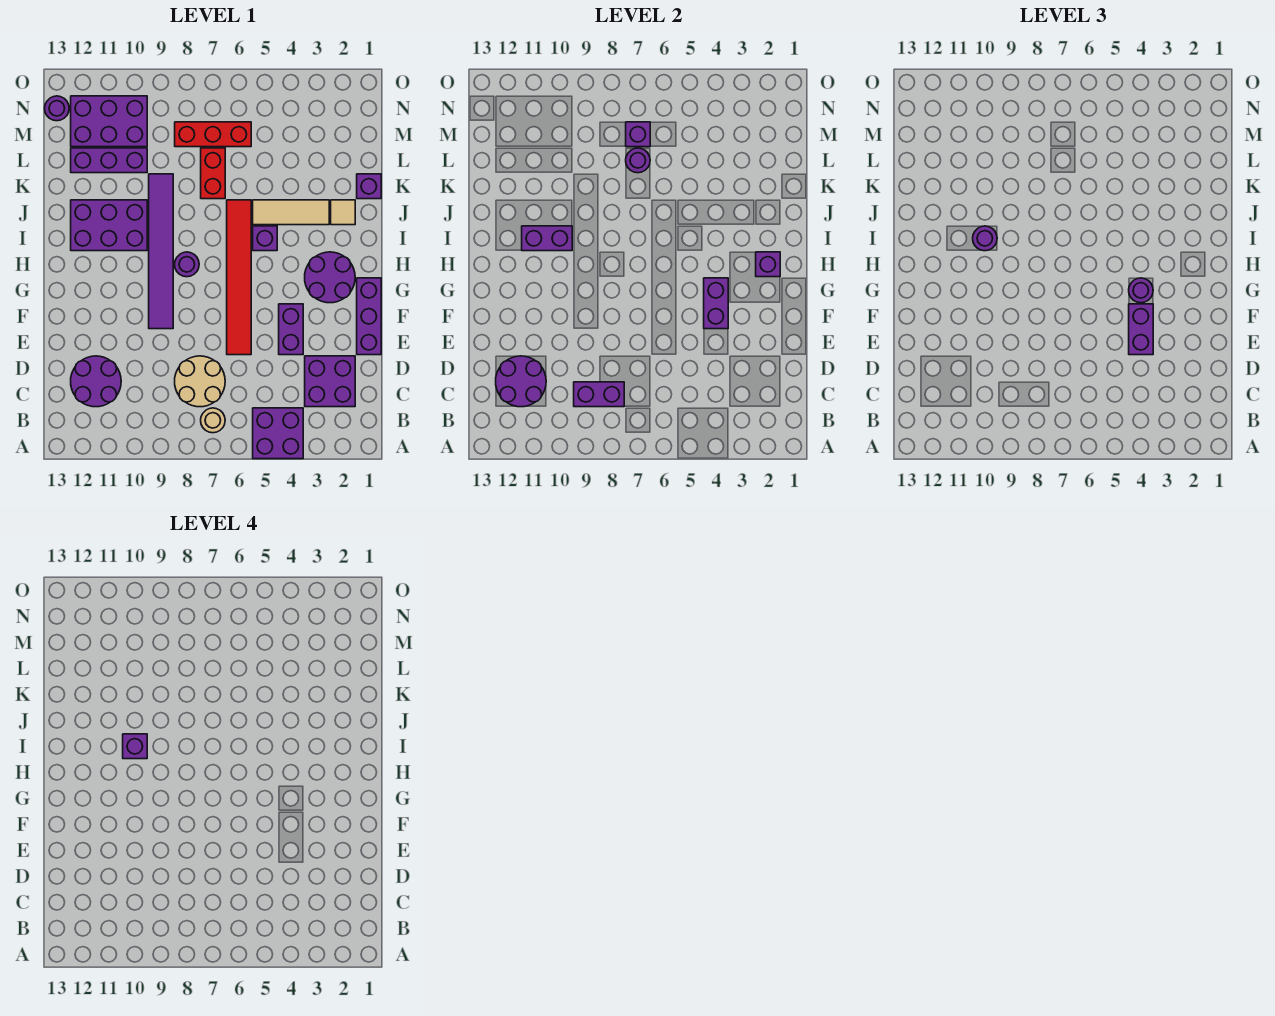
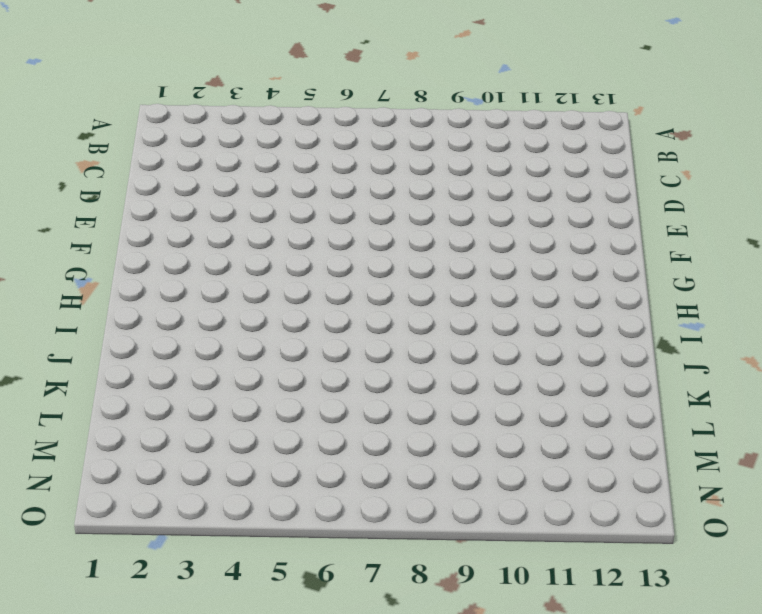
none -> purple 2x2 brick [253,408,303,459]
none -> tan 1x1 round brick [201,408,225,433]
none -> purple 2x2 brick [305,356,355,407]
none -> tan 2x2 round brick [175,356,225,407]

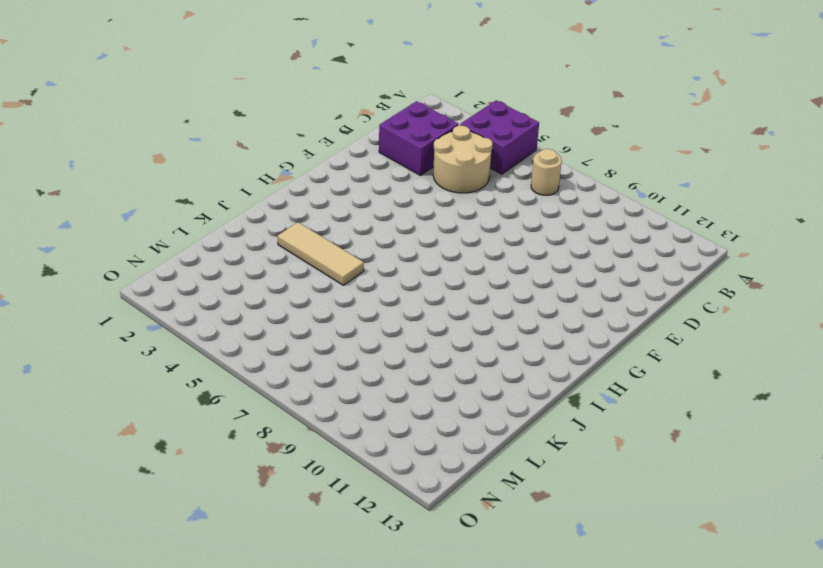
tan 2x2 round brick [433,126,493,193] -> tan 2x2 round brick moved to [175,356,225,407]
none -> purple 2x2 round brick [71,356,121,407]
none -> purple 1x3 brick [357,278,381,355]
none -> purple 1x2 brick [279,304,303,355]
none -> red 1x6 tile [227,200,251,355]

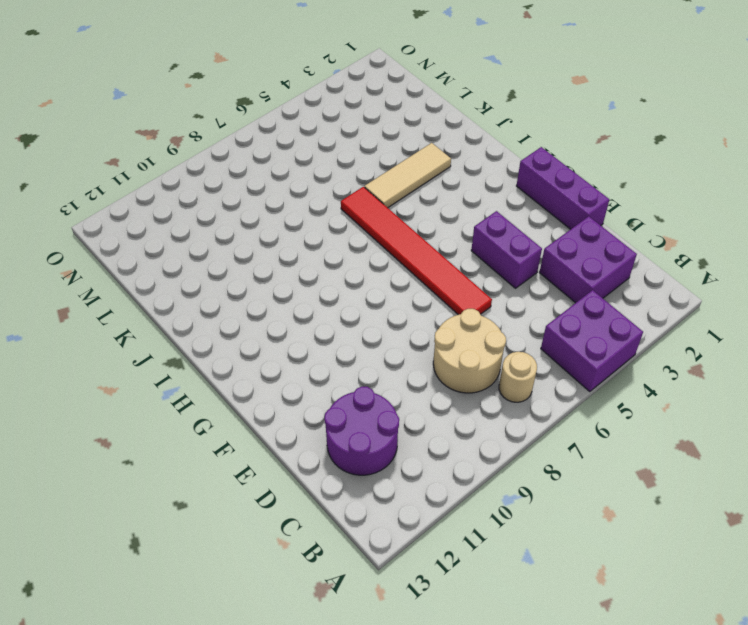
none -> purple 1x6 tile [149,174,173,329]
none -> purple 2x2 round brick [305,252,355,303]
none -> purple 1x1 round brick [175,252,199,277]
none -> purple 1x1 brick [253,226,277,251]

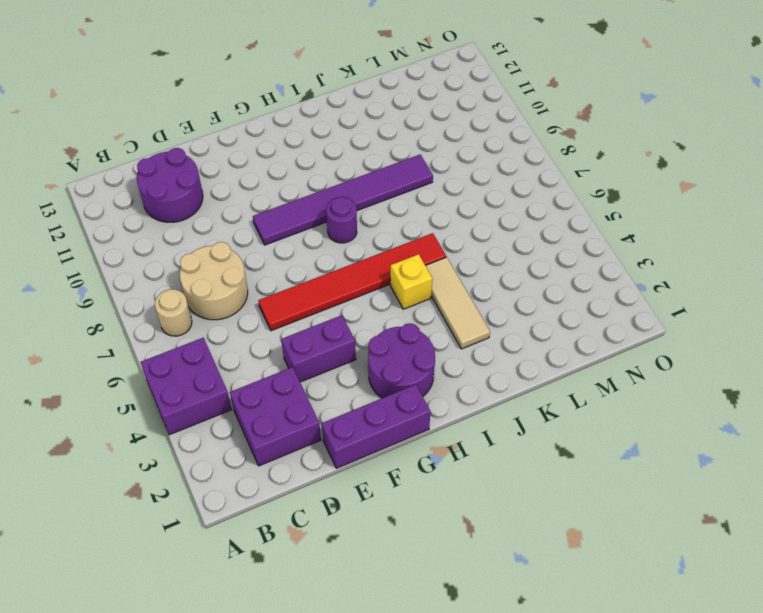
yellow 1x1 brick [390,254,432,309] -> purple 1x1 brick [253,226,277,251]
none -> purple 2x3 brick [71,200,147,251]
none -> tan 1x1 tile [331,200,355,225]
none -> purple 1x1 brick [357,174,381,199]
none -> red 1x2 brick [201,148,225,199]

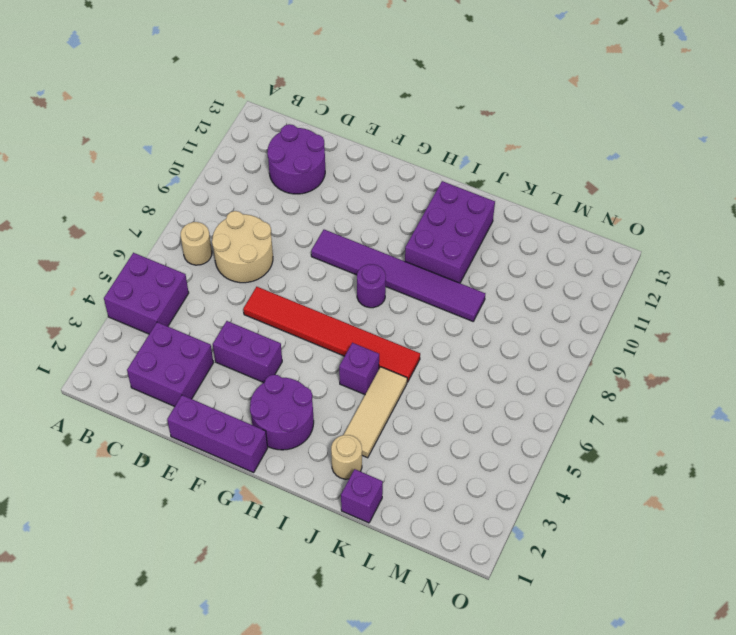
tan 1x1 round brick [331,435,362,479] -> tan 1x1 tile [331,200,355,225]
none -> red 1x2 brick [201,148,225,199]
none -> purple 1x3 brick [71,148,147,173]
none -> red 1x3 brick [175,122,251,147]
none -> purple 2x3 brick [71,96,147,147]

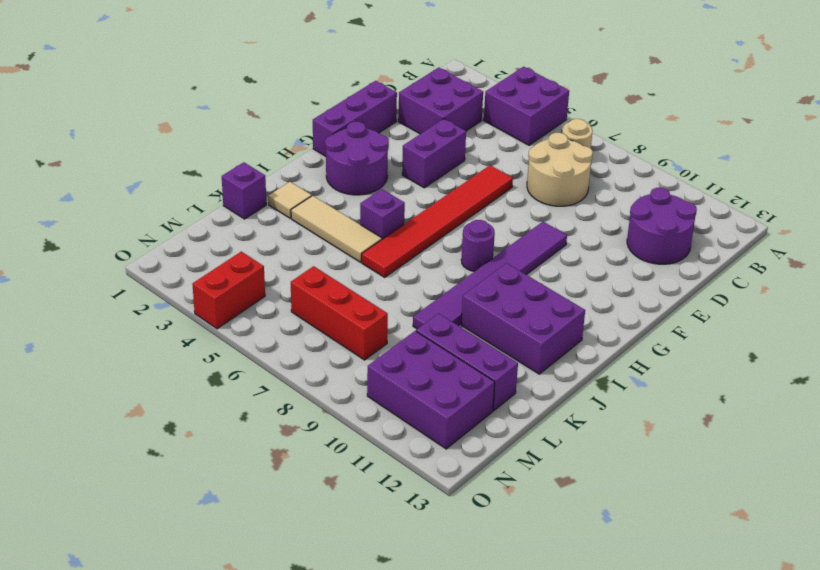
red 1x2 brick [192,252,265,329] -> red 1x2 brick moved to [201,148,225,199]
none -> purple 1x1 round brick [45,96,69,121]
none -> purple 1x2 brick [574,382,624,407]
none -> purple 2x2 round brick [496,356,546,407]
none -> purple 1x2 brick [704,278,728,329]

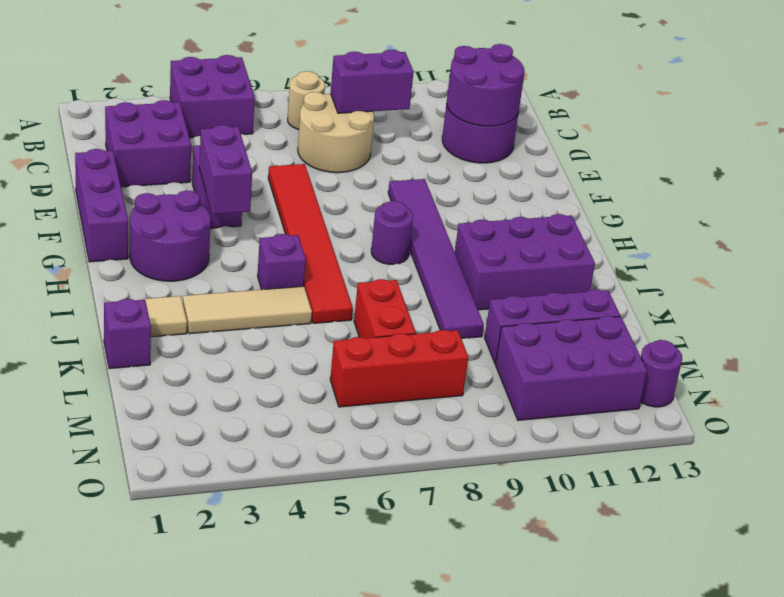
none -> purple 1x1 brick [756,252,780,277]
none -> purple 1x2 brick [522,226,572,251]
none -> purple 1x1 round brick [626,148,650,173]
none -> purple 1x1 brick [626,122,650,147]

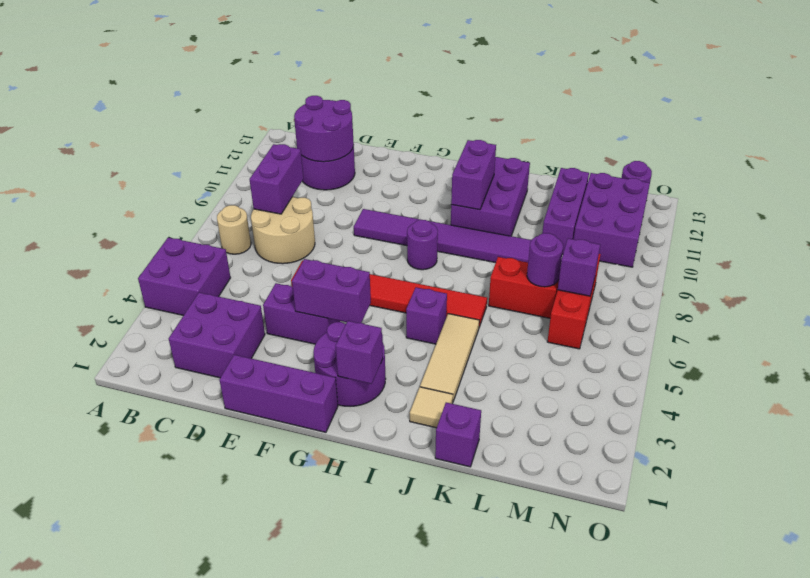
none -> purple 1x2 brick [1129,304,1153,355]
none -> purple 1x1 round brick [1129,278,1153,303]
none -> purple 1x1 round brick [973,226,997,251]
none -> purple 1x1 brick [123,734,147,759]

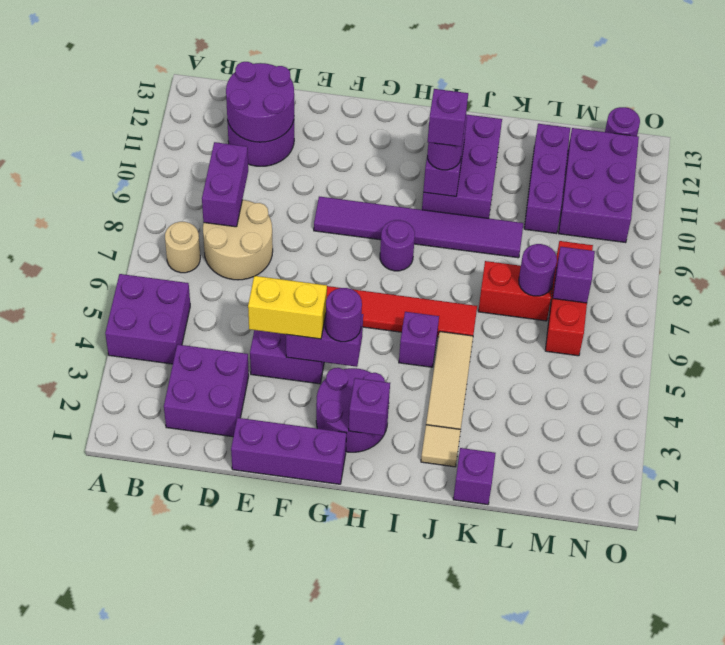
yellow 1x2 brick [248,276,327,339] -> purple 1x2 brick [1129,304,1153,355]

